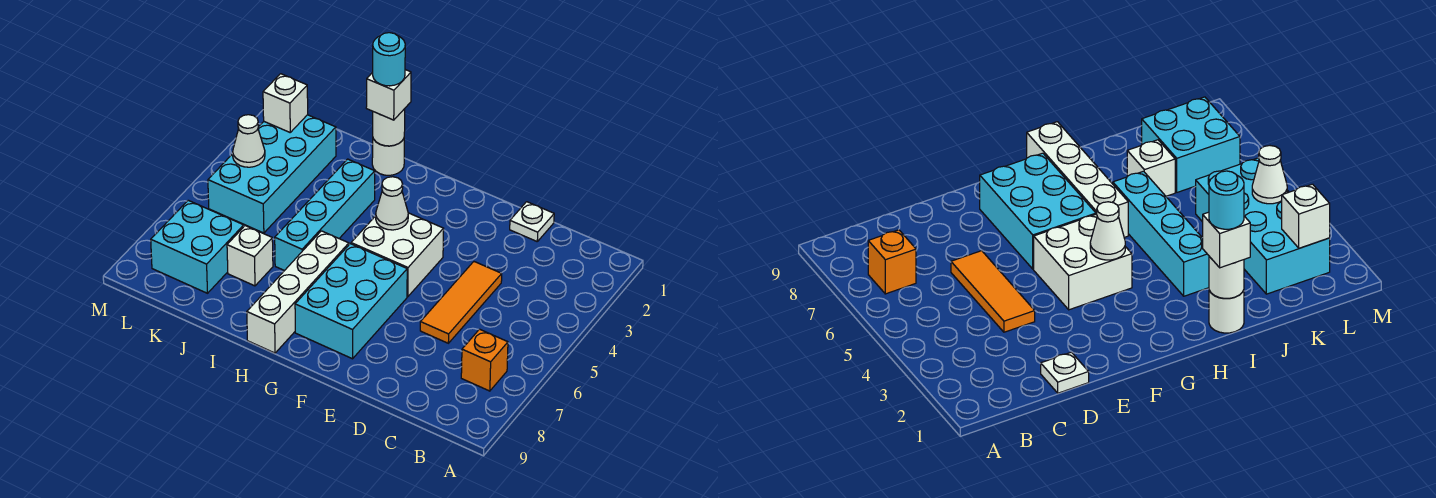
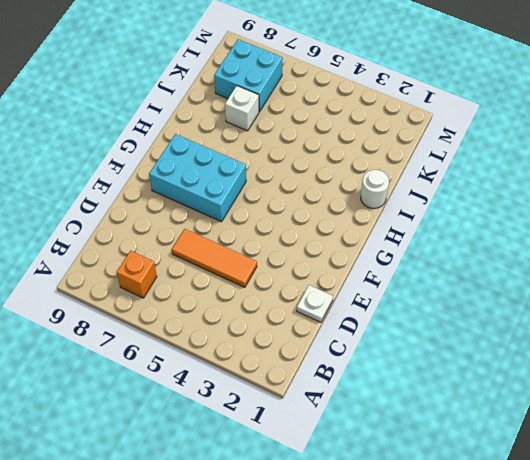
none -> white 2x2 brick [351,213,444,297]
none -> white 1x4 brick [247,231,349,353]
none -> cyan 1x4 brick [275,159,375,271]

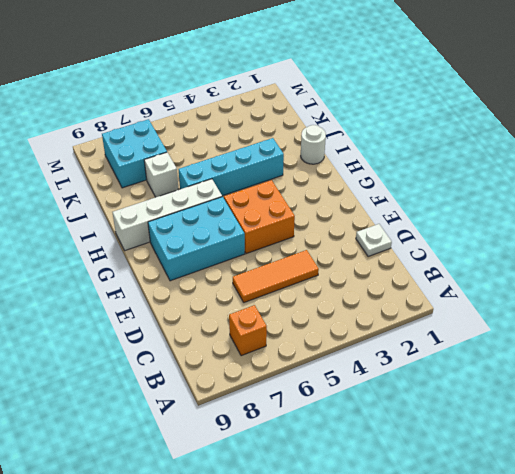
orange 2x2 brick [224,180,295,254] -> white 2x2 brick [351,213,444,297]
none -> cyan 2x4 brick [208,115,336,233]
none -> white 1x1 cone [376,177,408,230]
none -> white 1x1 round brick [373,109,405,146]

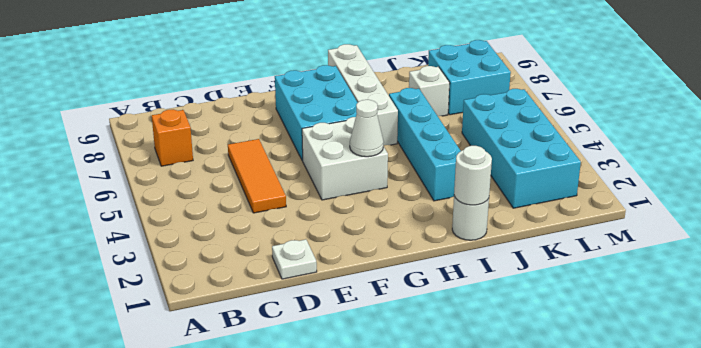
none -> white 1x1 brick [263,74,308,132]
none -> white 1x1 cone [233,115,265,167]
none -> white 1x1 brick [366,70,411,120]

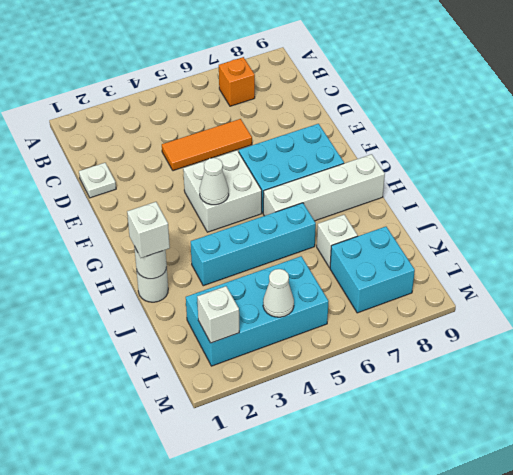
none -> cyan 1x1 round brick [373,33,405,86]

